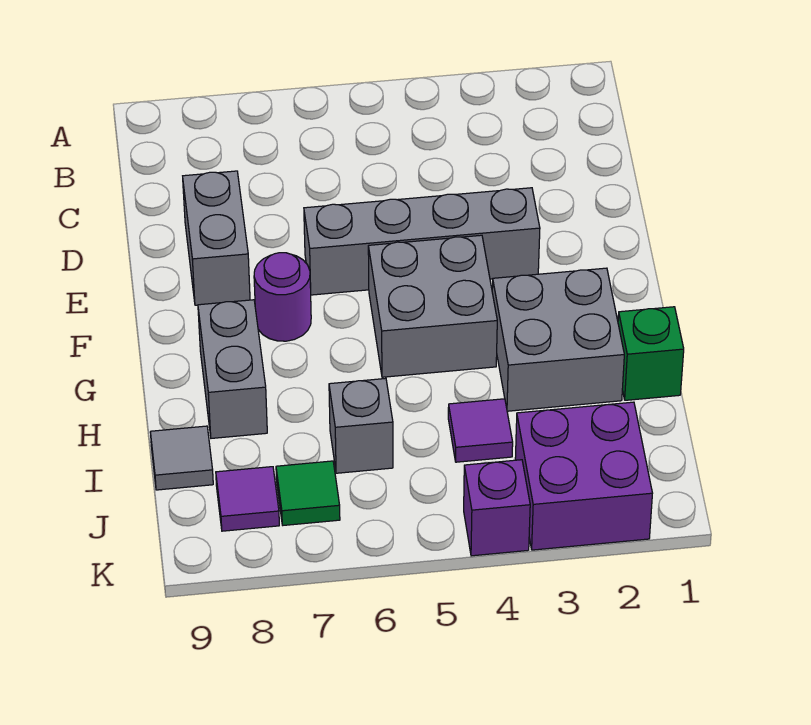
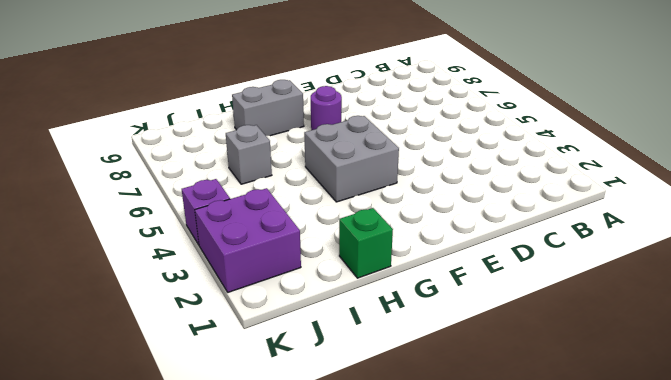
none -> grey 1x2 brick [183,171,250,305]
none -> grey 1x4 brick [304,188,540,295]
none -> grey 2x2 brick [492,268,624,411]

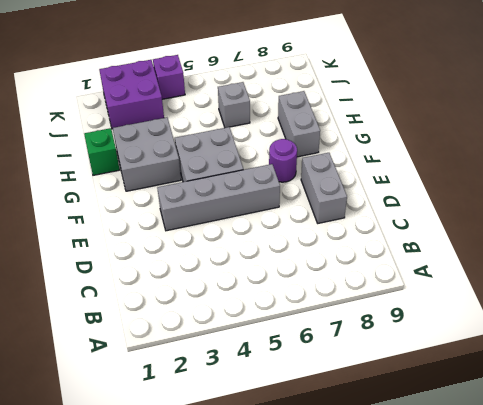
none -> purple 1x1 tile [448,399,513,462]
none -> grey 1x1 tile [150,426,213,490]
none -> green 1x1 tile [276,461,340,525]

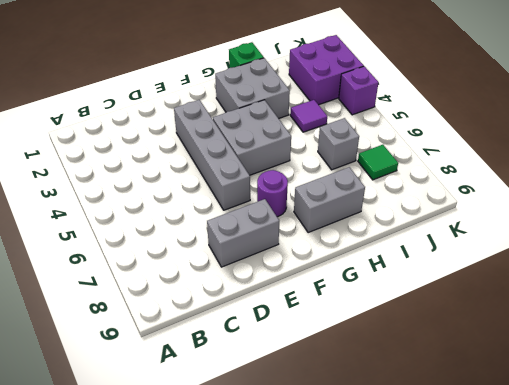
none -> grey 1x1 tile [150,426,213,490]
none -> purple 1x1 tile [216,467,279,531]

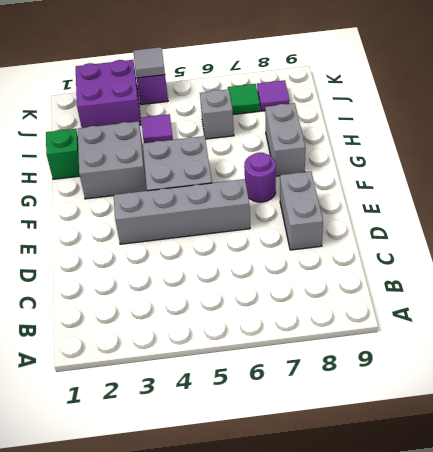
grey 1x1 tile [133,47,165,78] -> grey 1x1 tile moved to [150,426,213,490]

